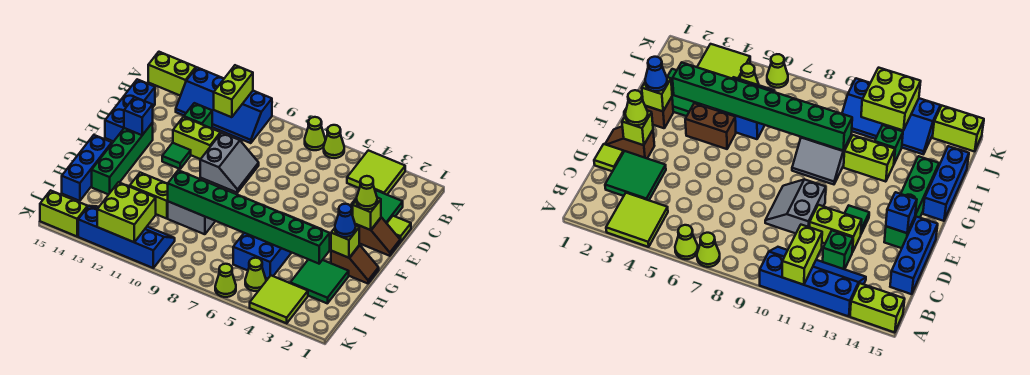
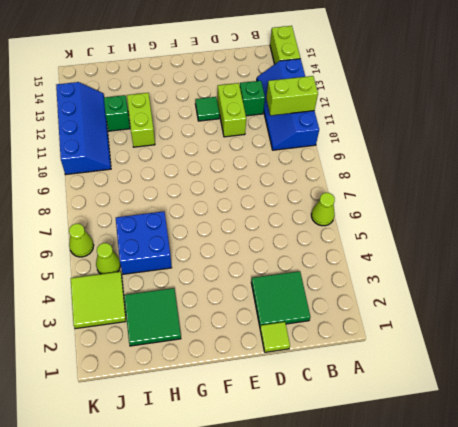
none -> lime 2x2 tile [347,150,405,195]
none -> lime 1x1 cone [305,117,325,150]
none -> blue 1x3 brick [105,79,155,142]
none -> grey 2x2 slope [200,133,259,193]

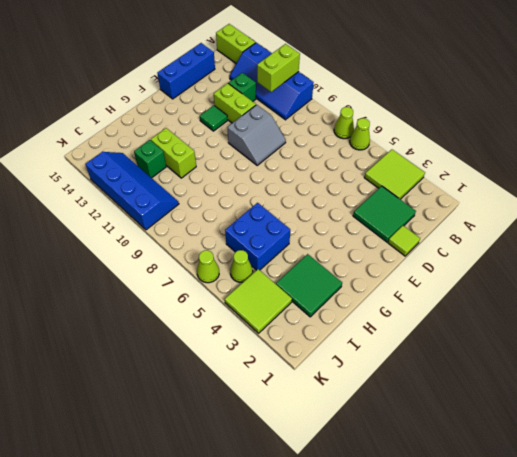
none -> brown 1x2 slope [355,217,400,256]
none -> green 1x4 brick [92,123,153,195]
none -> brown 1x2 slope [331,245,379,283]
none -> brown 1x2 brick [685,103,736,149]

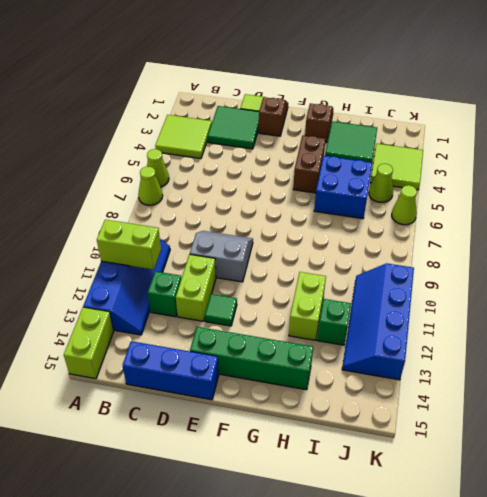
none -> grey 2x2 slope [168,202,215,234]
none -> blue 1x3 brick [62,135,112,201]
none -> lime 1x2 brick [40,190,88,236]
none -> lime 1x1 brick [353,198,381,230]

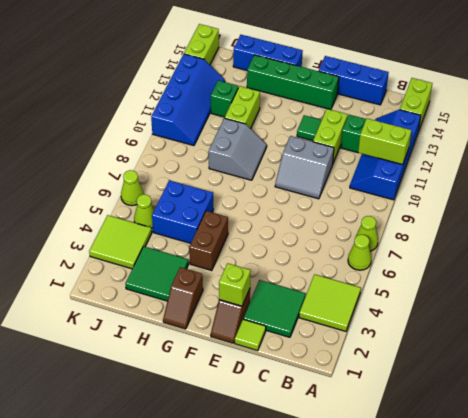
none -> blue 1x1 brick [124,97,153,135]
none -> lime 1x1 brick [331,226,359,258]
none -> green 1x8 brick [168,170,330,264]
none -> lime 2x2 brick [97,182,156,242]

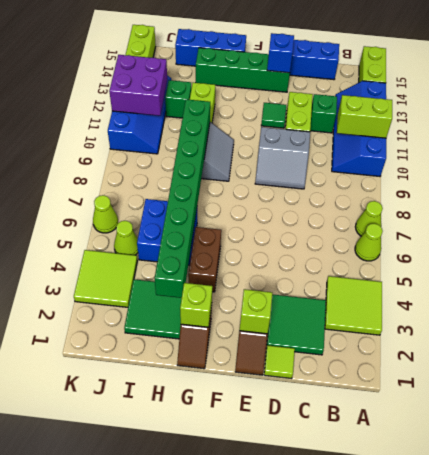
purple 2x2 brick [109,55,167,116] -> lime 2x2 brick [97,182,156,242]
none -> lime 1x1 cone [357,176,377,209]
none -> blue 1x1 cone [335,204,356,237]

